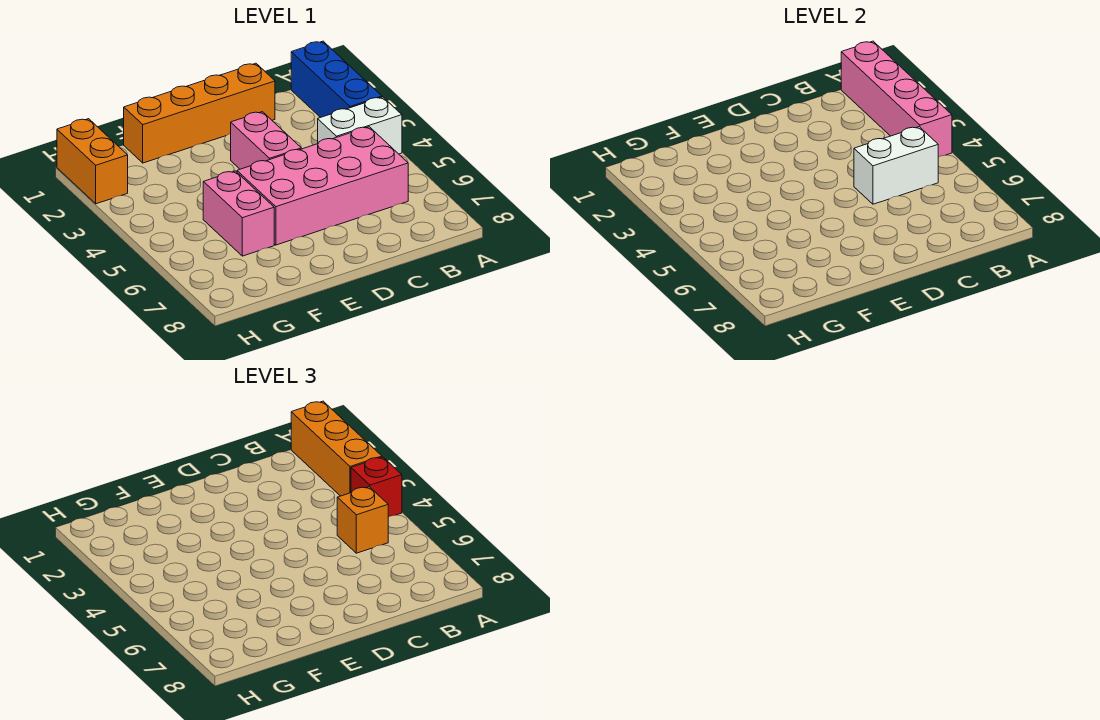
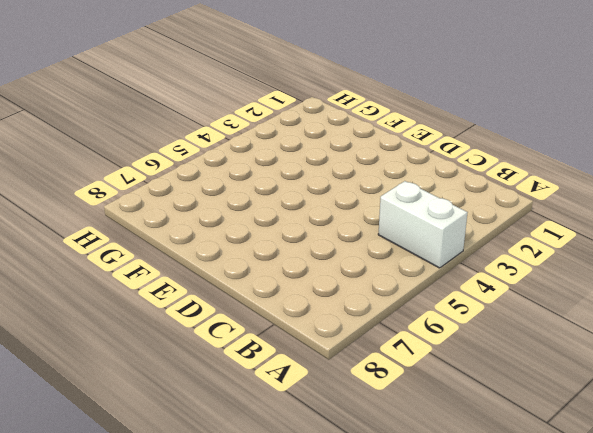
none -> blue 1x3 brick [291,41,382,117]
none -> pink 2x4 brick [237,127,408,245]
none -> orange 1x4 brick [124,63,275,163]

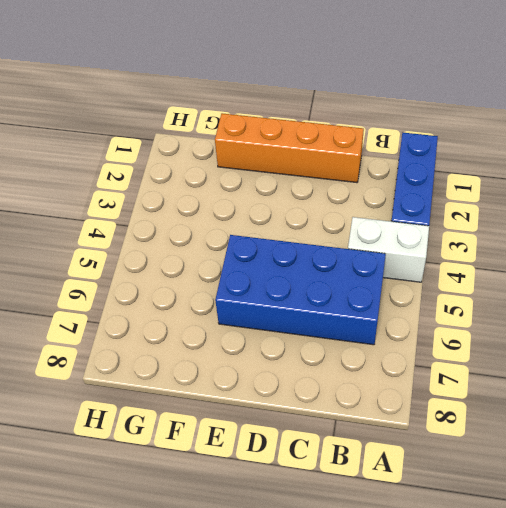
blue 2x4 brick [215,235,386,345] -> pink 2x4 brick [237,127,408,245]
none -> pink 1x2 brick [231,112,301,169]
none -> pink 1x2 brick [203,171,274,256]
none -> orange 1x2 brick [57,119,128,204]

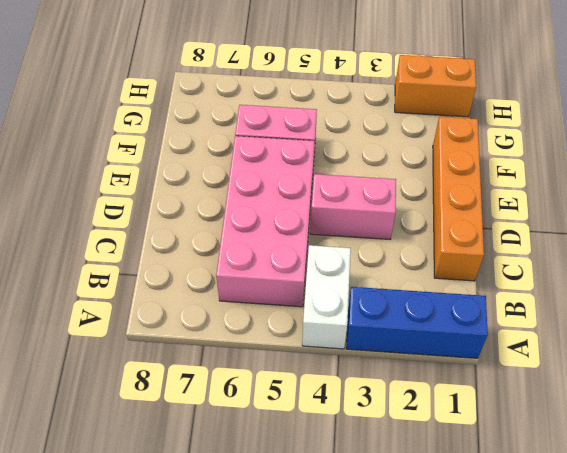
none -> pink 1x4 brick [841,41,952,157]
none -> white 1x2 brick [854,127,938,204]
none -> orange 1x3 brick [291,401,382,496]

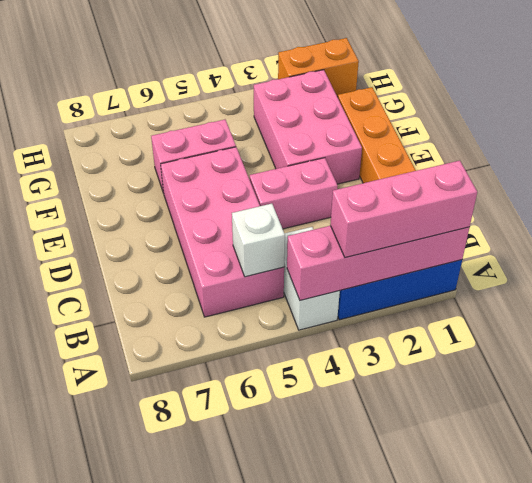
pink 1x3 brick [330,161,477,258] -> orange 1x3 brick [291,401,382,496]
white 1x1 brick [232,204,285,277] -> white 1x2 brick [854,127,938,204]
pink 2x3 brick [254,70,362,184] -> none
none -> red 1x1 brick [351,457,402,517]
none -> orange 1x1 brick [337,487,388,553]

